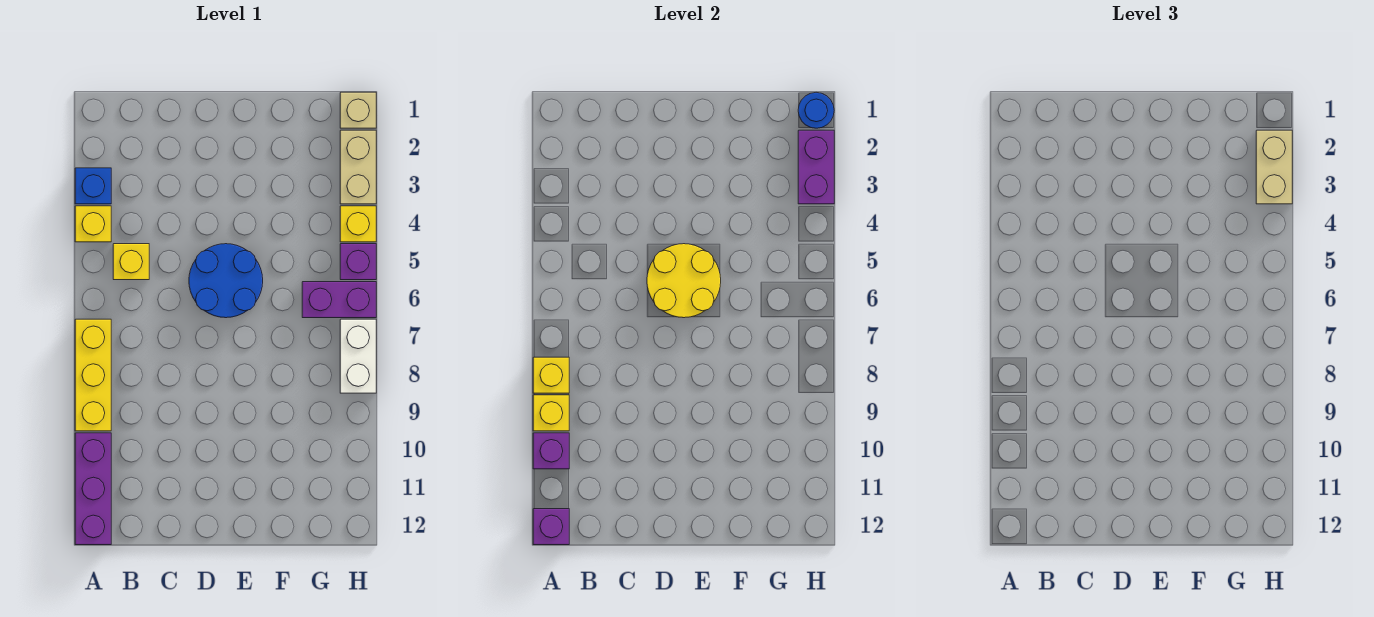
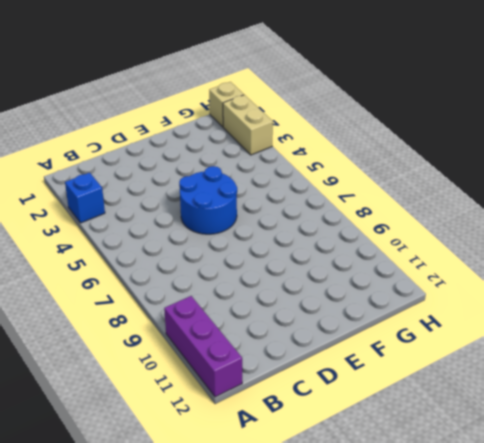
none -> yellow 1x1 brick [75,206,111,242]
none -> yellow 1x3 brick [75,319,111,431]
none -> yellow 1x1 brick [113,244,149,280]

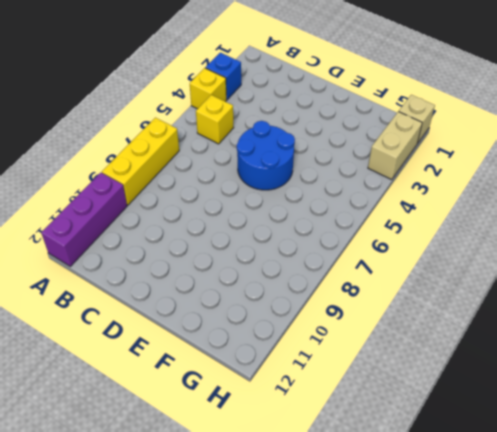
none -> purple 1x2 brick [302,282,376,318]
none -> yellow 1x1 brick [340,206,376,242]
none -> purple 1x1 brick [340,244,376,280]

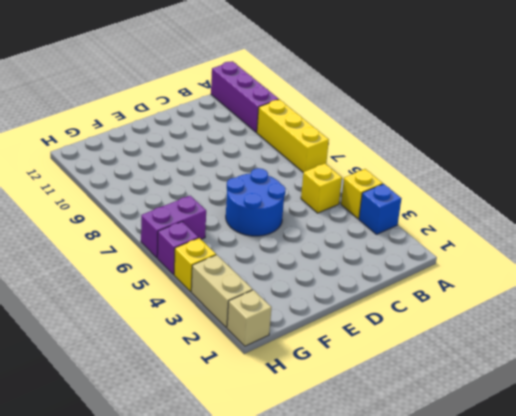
none -> white 1x2 brick [340,319,376,393]
none -> yellow 1x1 brick [533,357,569,393]
none -> yellow 1x1 brick [533,395,569,431]

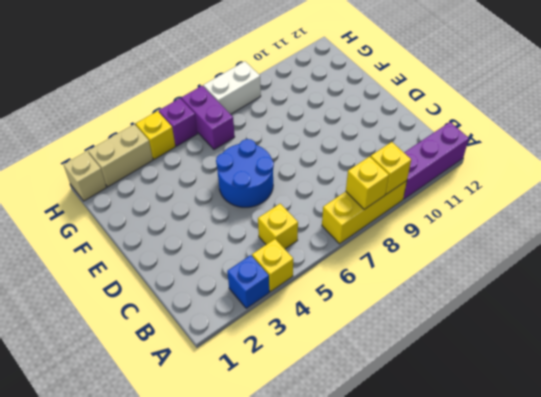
none -> purple 1x1 brick [533,433,569,469]
none -> purple 1x1 brick [533,509,569,545]
none -> yellow 2x2 round brick [647,244,721,318]

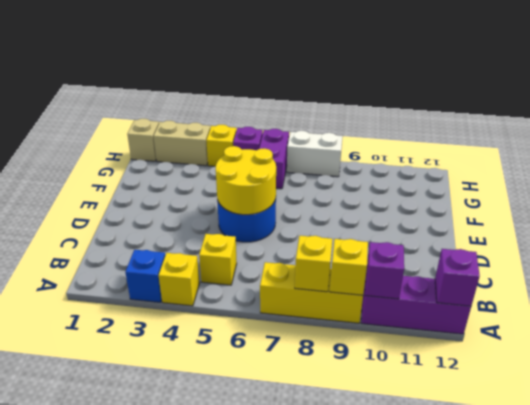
none -> blue 1x1 round brick [798,92,834,128]
none -> purple 1x2 brick [798,130,834,204]
none -> tan 1x2 brick [1256,130,1292,204]

